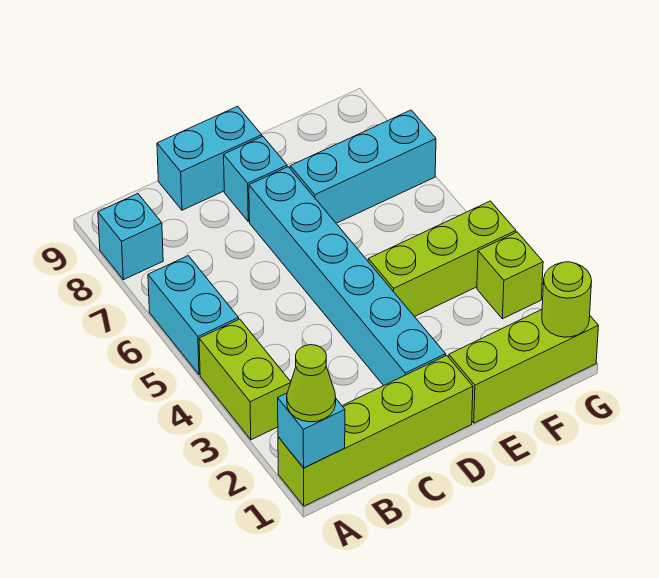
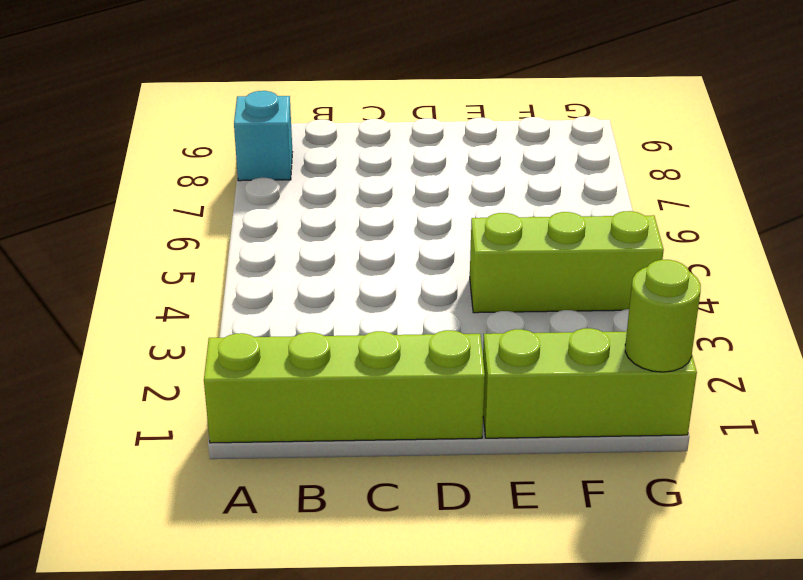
none -> lime 1x2 brick [199,319,291,440]
none -> cyan 1x2 brick [148,256,239,375]
none -> cyan 1x2 brick [157,106,262,210]

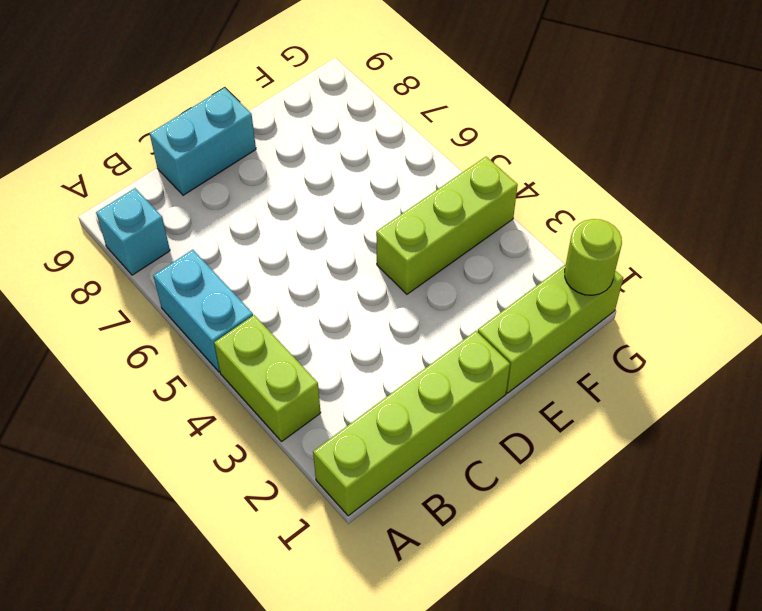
none -> cyan 1x6 brick [249,167,446,386]
none -> cyan 1x1 brick [224,136,287,222]
none -> cyan 1x3 brick [290,110,436,223]

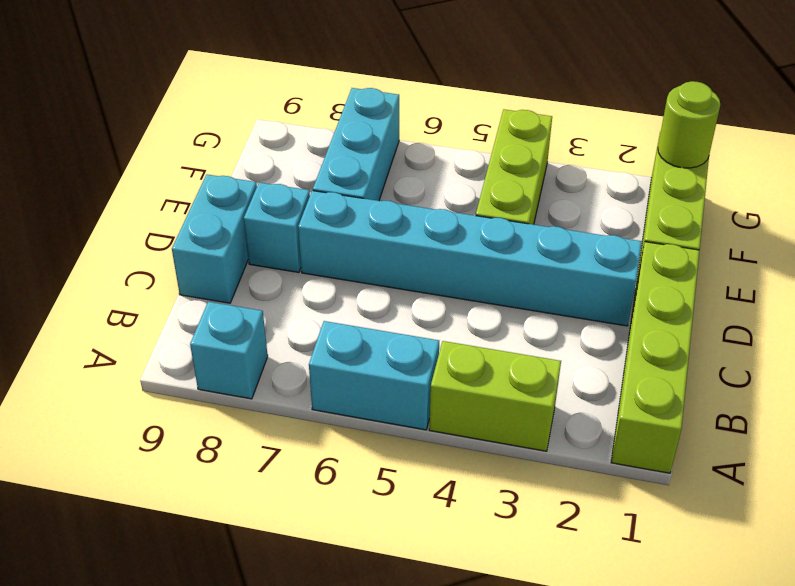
none -> lime 1x1 brick [477,232,543,319]
none -> cyan 1x1 brick [278,393,345,468]
none -> lime 1x1 cone [287,345,336,422]

